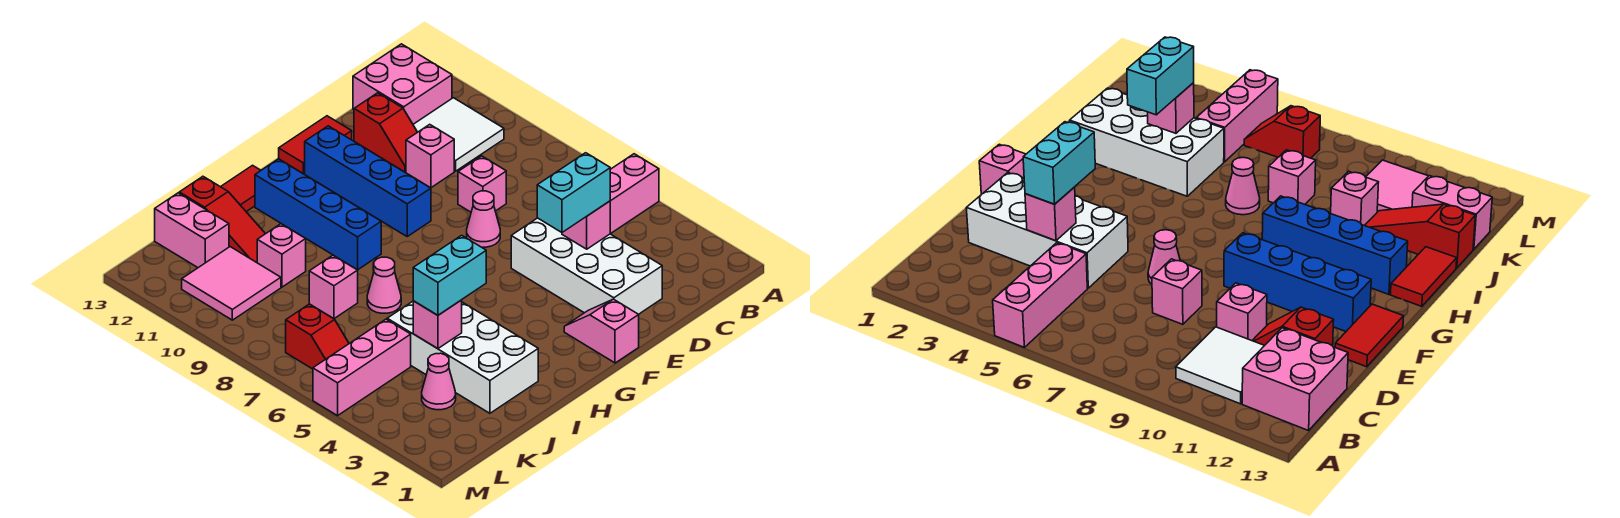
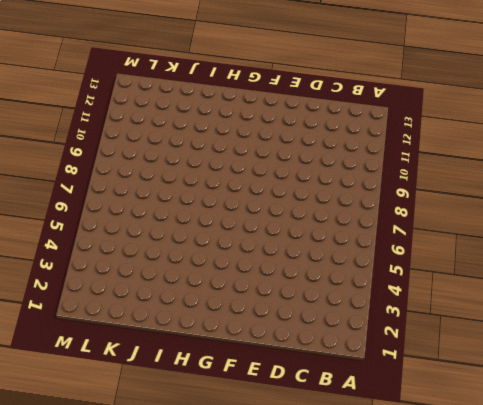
none -> pink 1x3 brick [610,154,659,234]
none -> white 2x2 tile [413,98,504,171]
none -> pink 2x2 brick [353,44,452,124]

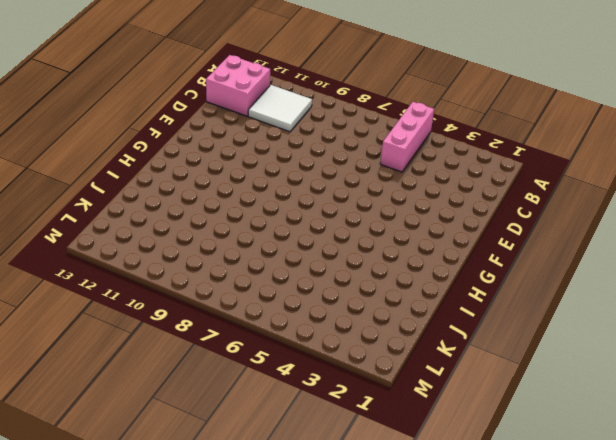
none -> white 2x4 brick [511,218,662,314]
none -> pink 1x1 brick [458,156,506,212]
none -> pink 1x1 brick [406,124,454,188]

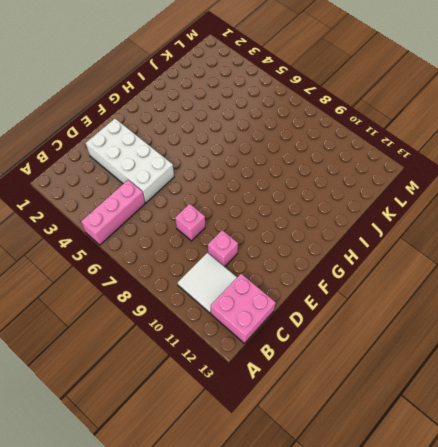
none -> red 1x2 slope [354,93,417,172]
none -> pink 1x1 cone [467,191,500,247]
none -> red 1x2 tile [279,116,352,173]

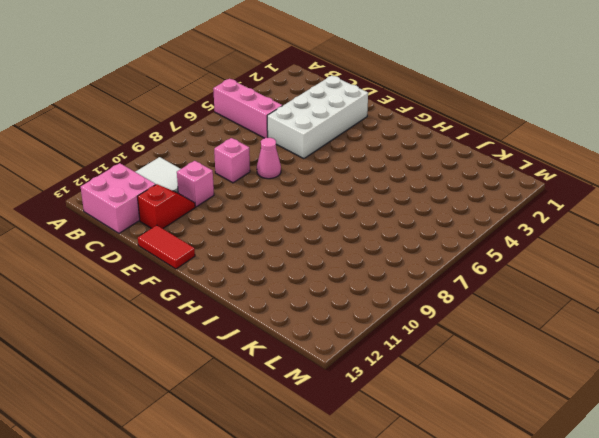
none -> pink 1x2 slope [564,299,639,363]
none -> blue 1x4 brick [305,126,431,236]
none -> blue 1x4 brick [255,159,381,270]

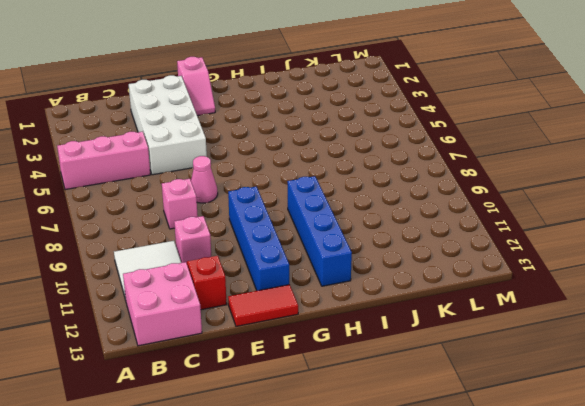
none -> red 1x2 tile [221,165,261,212]
none -> white 2x4 brick [387,301,538,413]
none -> pink 1x1 cone [367,257,401,313]

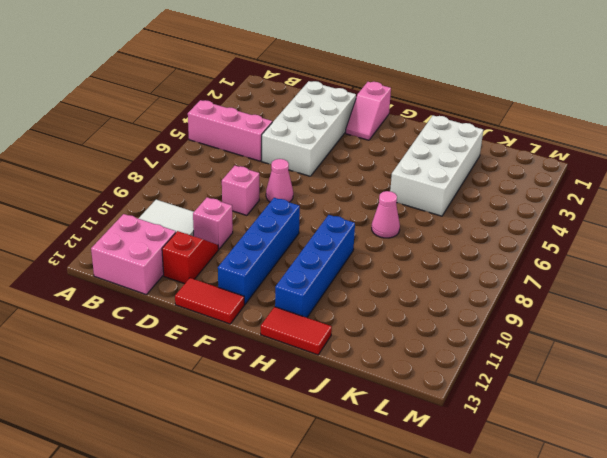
none -> pink 1x1 brick [309,255,358,319]
none -> pink 1x1 brick [257,224,306,287]
none -> red 1x3 slope [179,176,265,263]

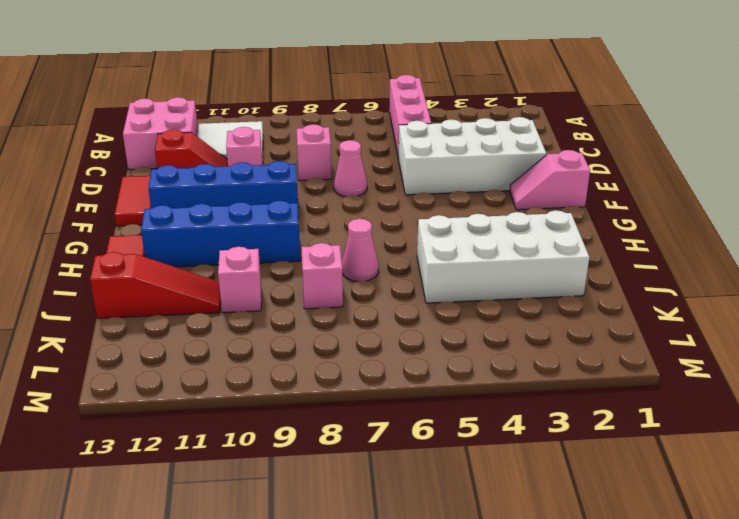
none -> pink 1x1 cone [422,353,456,410]
none -> pink 1x3 brick [313,319,411,416]
none -> pink 2x2 tile [182,247,281,320]

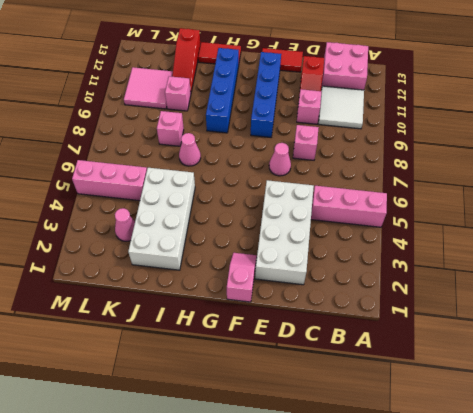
none -> pink 1x2 brick [155,193,229,268]
none -> red 1x2 slope [286,304,349,369]
none -> pink 1x1 brick [562,201,610,249]

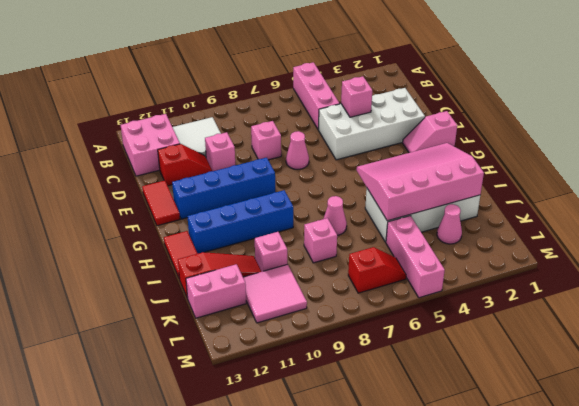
pink 3x4 slope [357,143,484,221] -> pink 1x1 brick [413,300,462,349]
none -> cyan 1x2 brick [537,153,610,232]
none -> cyan 1x2 brick [413,235,486,315]

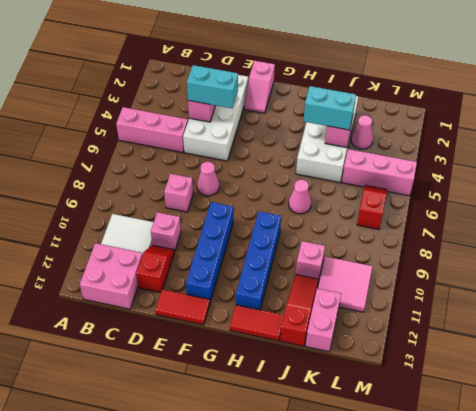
none -> pink 1x1 brick [309,255,358,319]

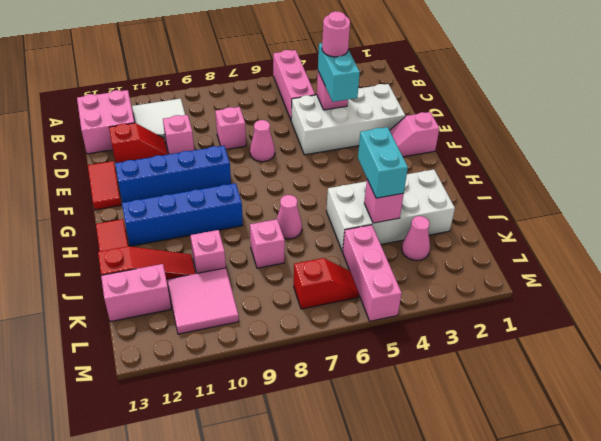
pink 1x1 round brick [322,11,350,57] -> none

